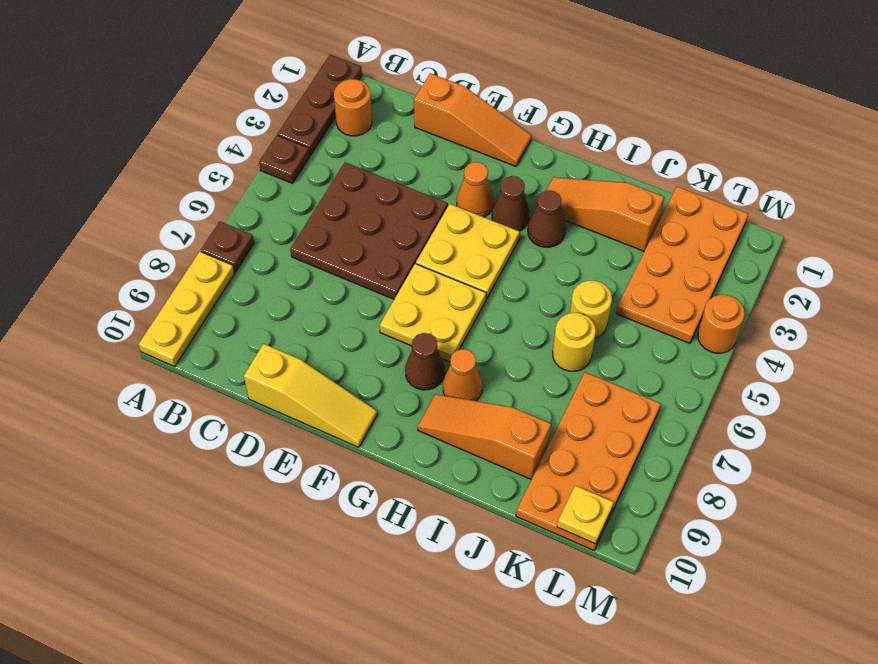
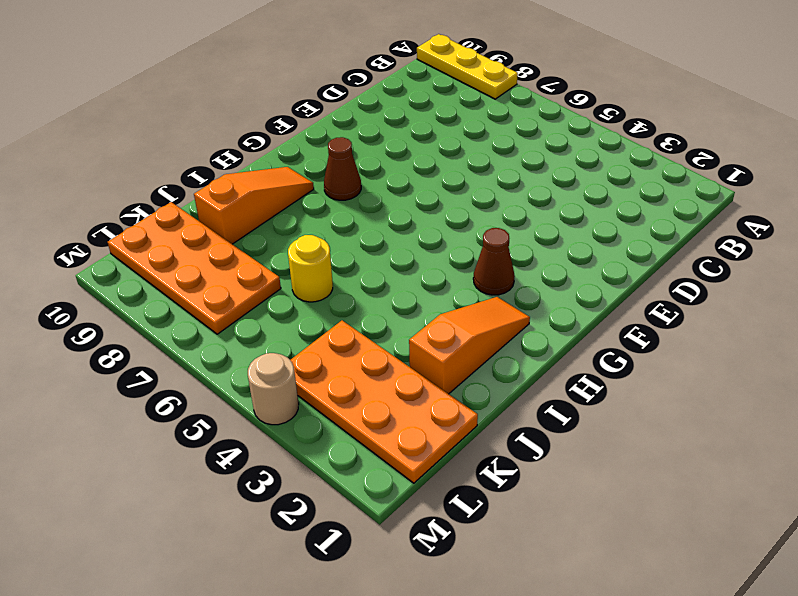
tan 1x1 round brick [248,353,299,425] -> orange 1x1 round brick [698,295,745,353]
none -> brown 1x3 plate [278,55,362,155]
none -> brown 1x1 plate [259,135,310,183]
none -> brown 1x1 plate [201,222,254,272]

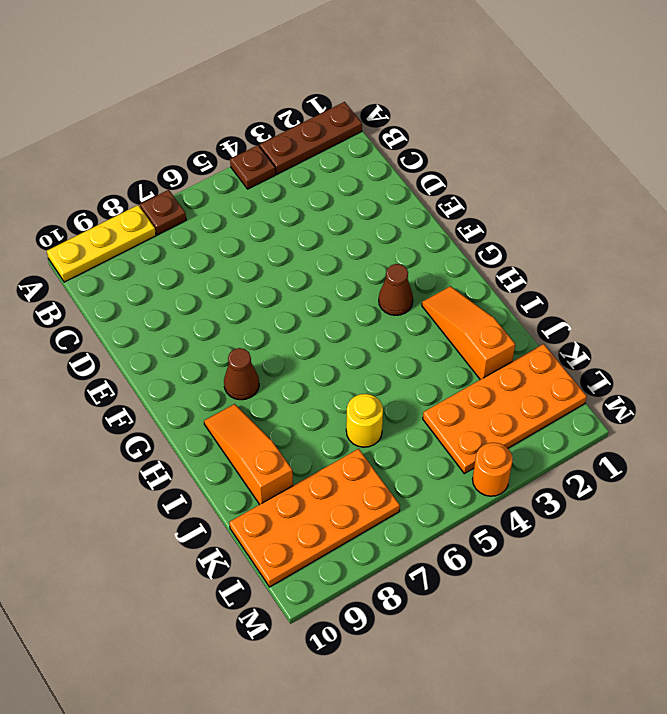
none -> orange 1x1 round brick [334,79,372,136]
none -> brown 3x3 plate [290,162,448,299]
none -> orange 1x3 slope [414,73,532,166]

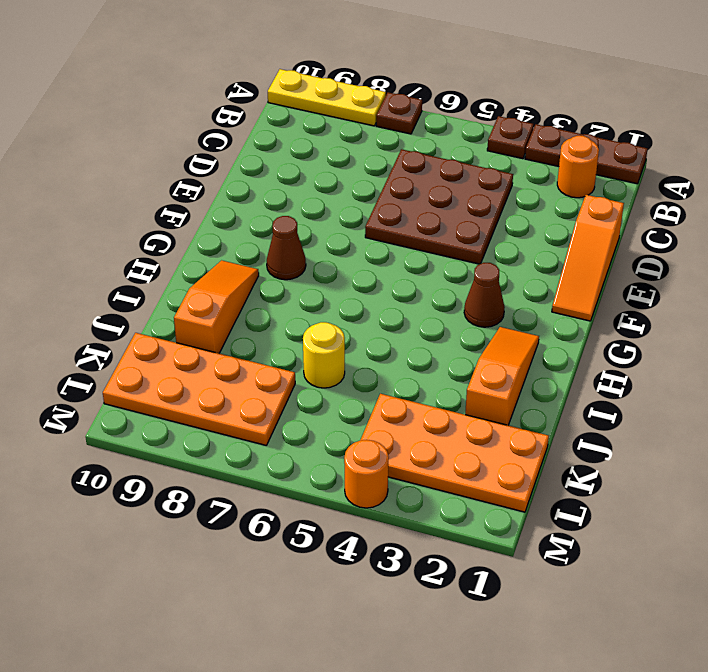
none -> yellow 1x3 slope [244,344,377,447]
none -> orange 1x1 cone [457,162,494,217]
none -> yellow 2x2 plate [416,204,520,299]

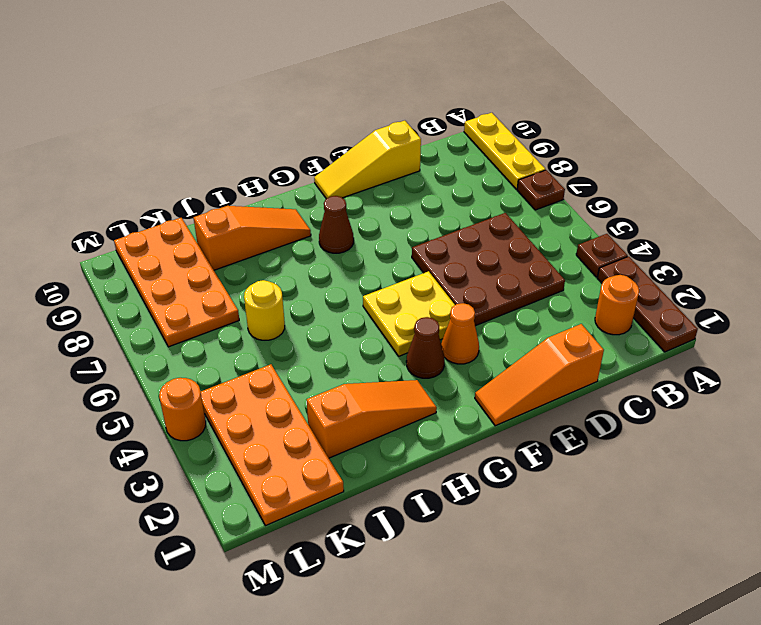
none -> yellow 2x2 plate [380,264,486,362]
none -> brown 1x1 cone [528,190,566,247]
none -> orange 1x1 cone [443,349,482,401]

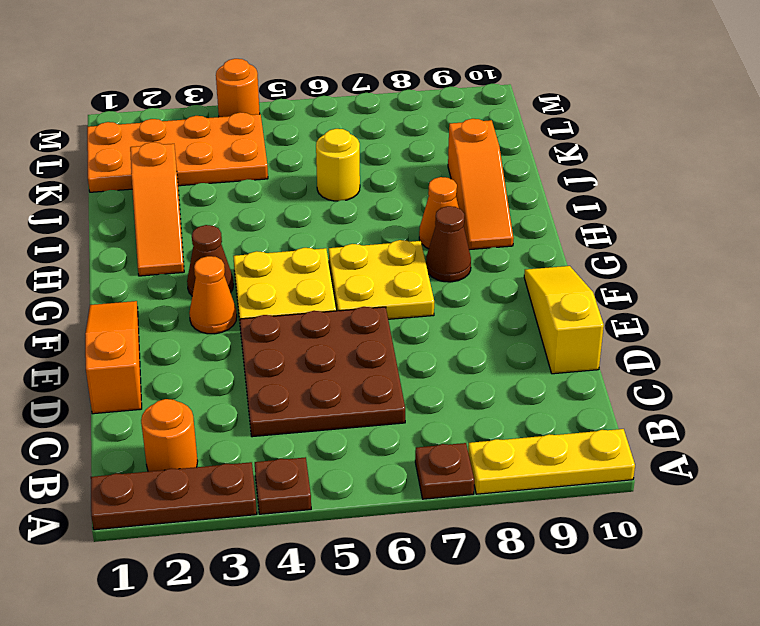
none -> brown 1x1 cone [528,190,566,247]
none -> yellow 1x1 round brick [570,281,612,338]
none -> orange 2x4 plate [516,372,661,550]

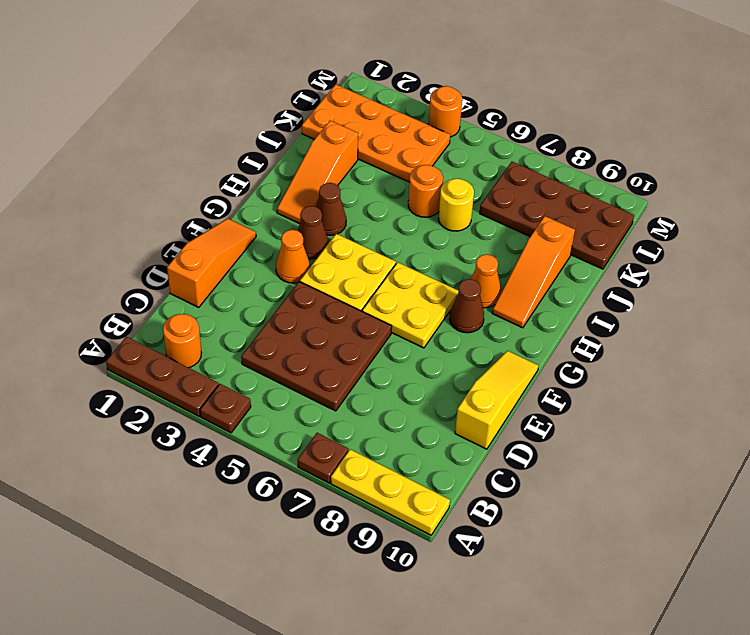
orange 1x1 round brick [408,165,443,217] -> yellow 1x1 round brick [570,281,612,338]
brown 2x4 plate [480,162,634,269] -> orange 2x4 plate [516,372,661,550]
none -> yellow 1x1 plate [557,485,614,544]

